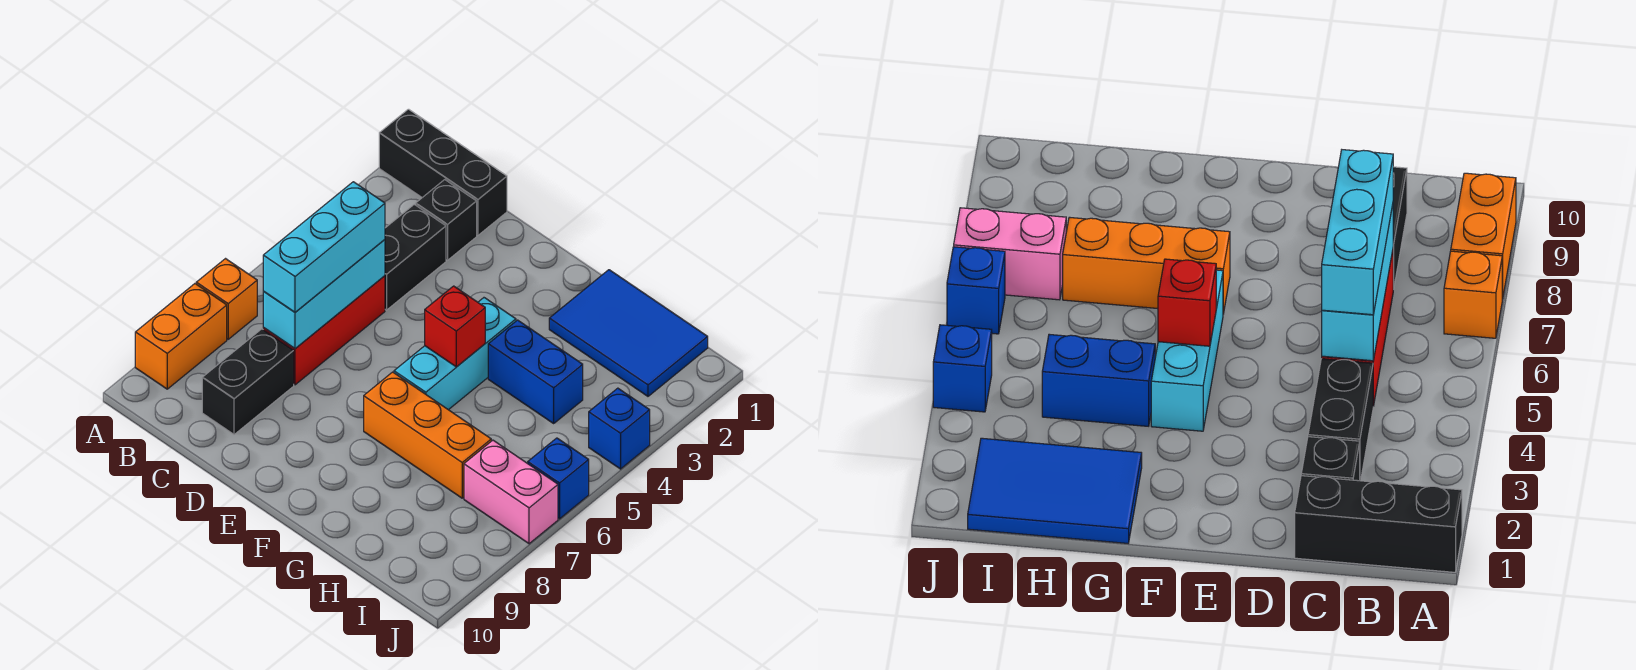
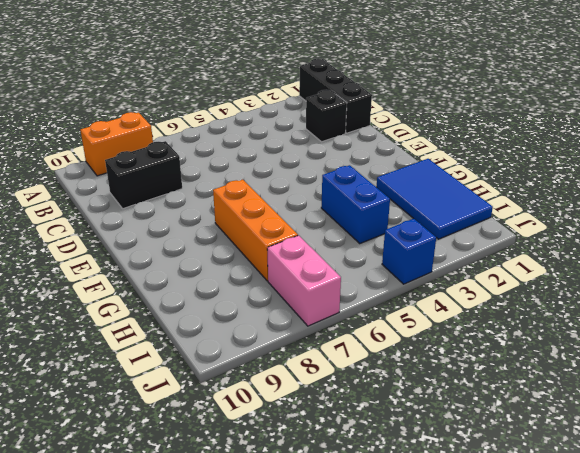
none -> orange 1x1 brick [196,259,257,339]
none -> black 1x2 brick [385,204,446,310]
none -> red 1x3 brick [263,276,385,385]

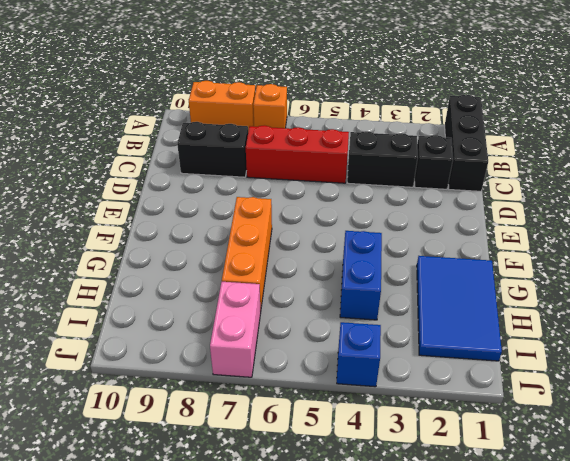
none -> cyan 1x3 brick [394,298,516,410]
none -> blue 1x1 brick [528,438,589,519]
none -> cyan 1x3 brick [263,240,385,348]

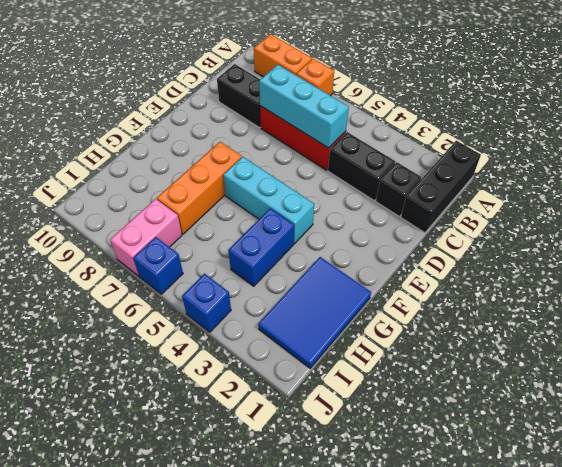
none -> red 1x1 brick [425,286,485,367]
none -> cyan 1x3 brick [263,182,385,312]

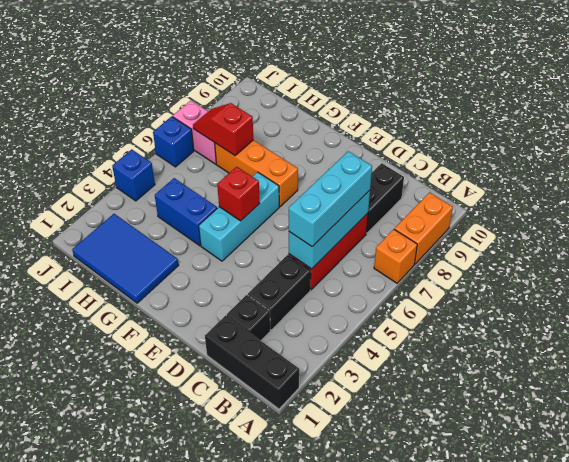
red 1x2 slope [193,103,253,155] -> none

